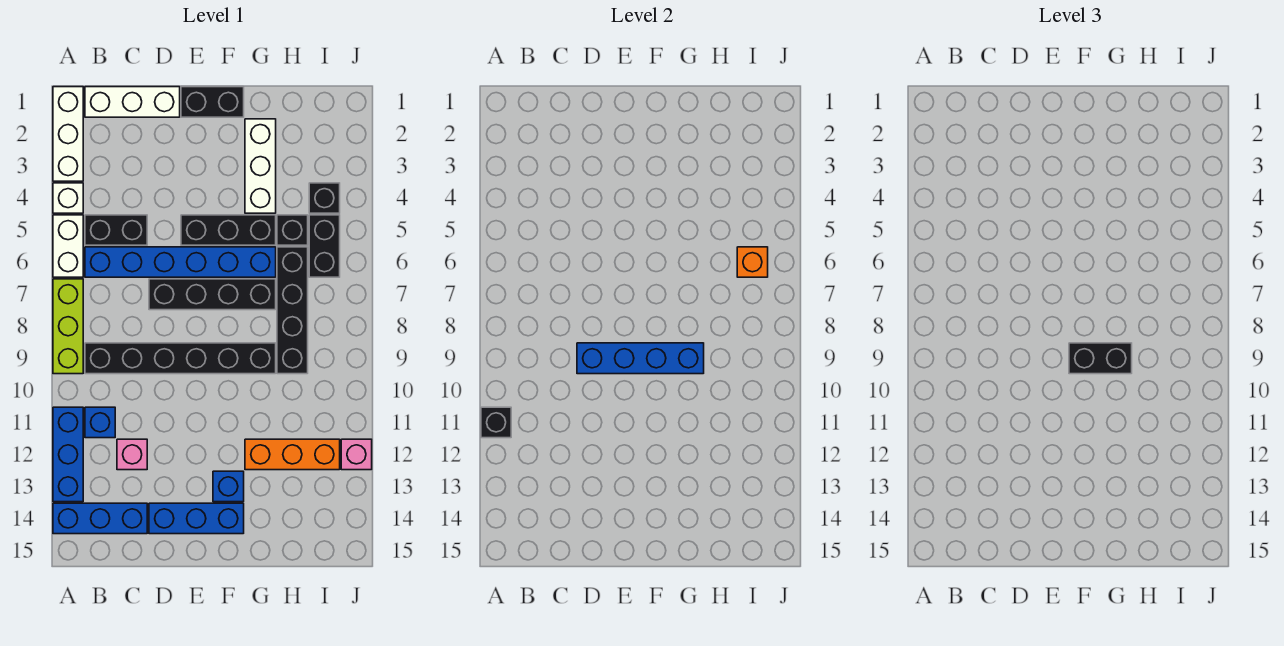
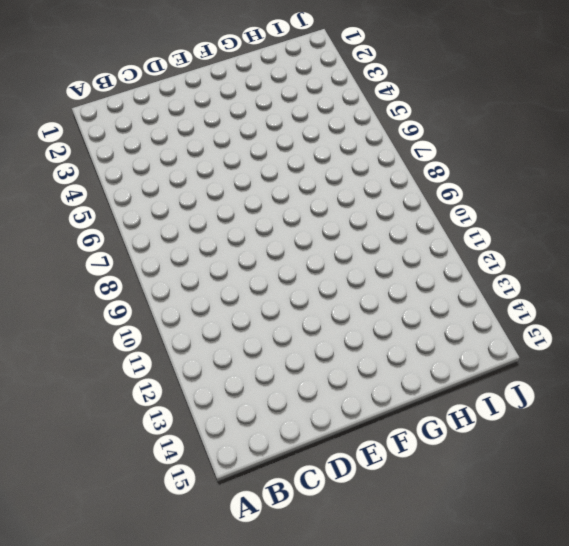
none -> white 1x3 brick [53,87,83,181]
none -> white 1x1 brick [53,183,83,213]
none -> white 1x2 brick [53,215,83,277]

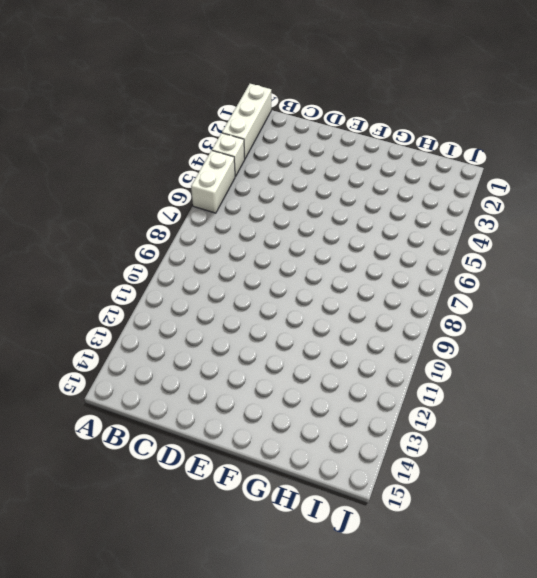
none -> lime 1x3 brick [53,279,83,374]
none -> blue 1x3 brick [53,407,83,502]
none -> blue 1x3 brick [53,503,147,534]

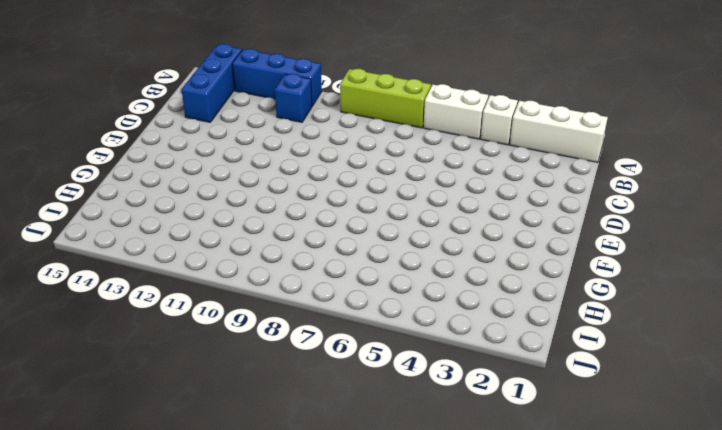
none -> white 1x3 brick [85,87,180,117]
none -> black 1x2 brick [85,215,147,245]
none -> blue 1x6 brick [85,247,276,277]

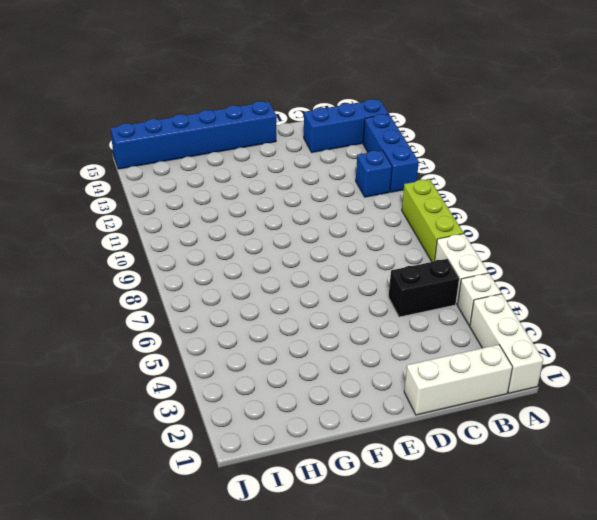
blue 1x6 brick [111,101,277,169] -> blue 1x6 brick moved to [85,247,276,277]
none -> black 1x6 brick [85,343,276,374]
none -> pink 1x1 brick [117,439,147,470]
none -> black 1x4 brick [149,279,276,310]

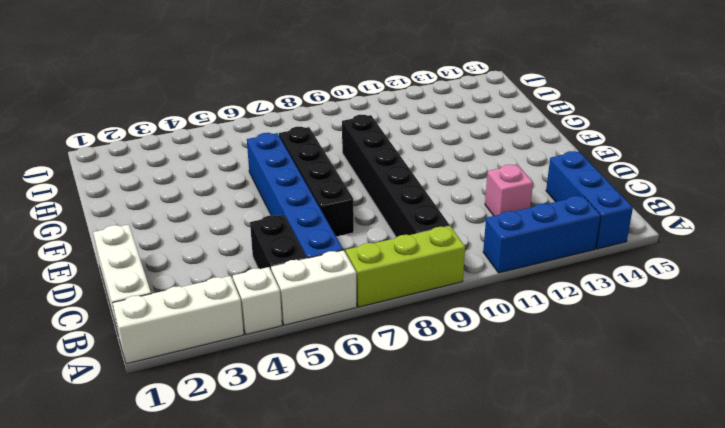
none -> blue 1x1 brick [85,407,115,438]
none -> blue 1x3 brick [149,503,244,534]
none -> black 1x2 brick [181,87,244,117]

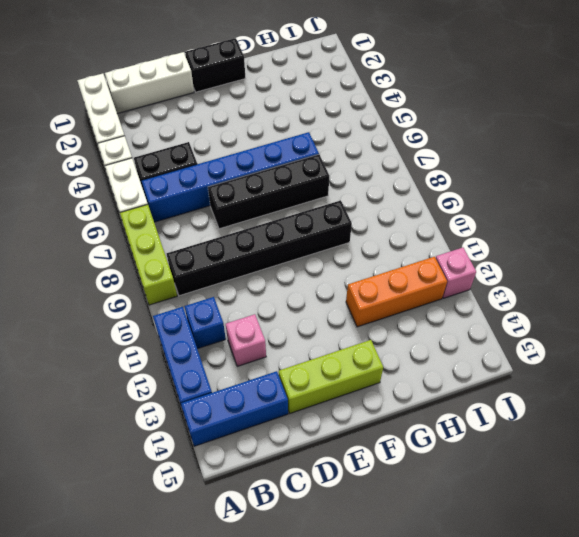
lime 1x3 brick [279,340,383,413] -> blue 1x3 brick [149,503,244,534]
none -> black 1x3 brick [181,215,276,245]
none -> blue 1x1 brick [213,471,244,502]
none -> white 1x3 brick [245,119,276,213]

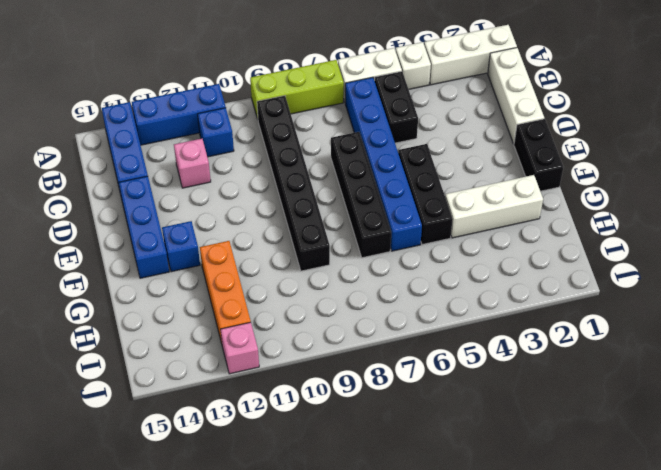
none -> black 1x1 brick [277,215,308,245]
none -> black 1x4 brick [277,247,308,374]
none -> black 1x1 brick [309,183,340,213]

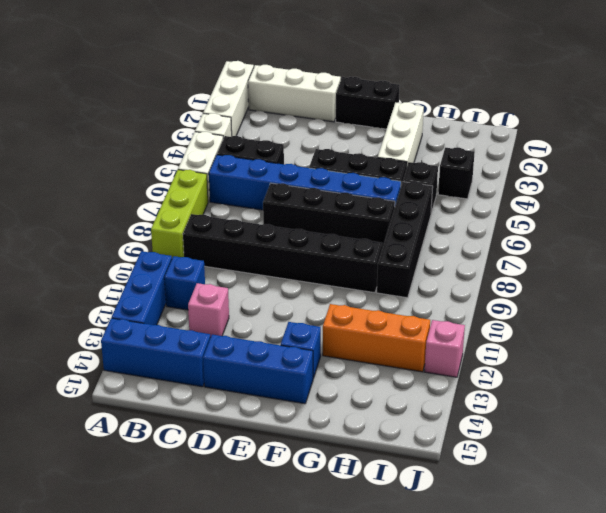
none -> black 1x2 brick [309,215,340,277]
none -> black 1x1 brick [481,407,511,438]
none -> blue 1x4 brick [577,343,704,374]

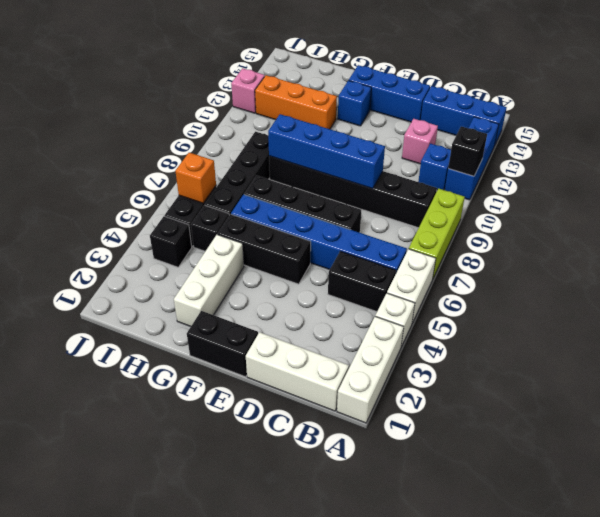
none -> black 1x2 brick [1069,343,1132,374]

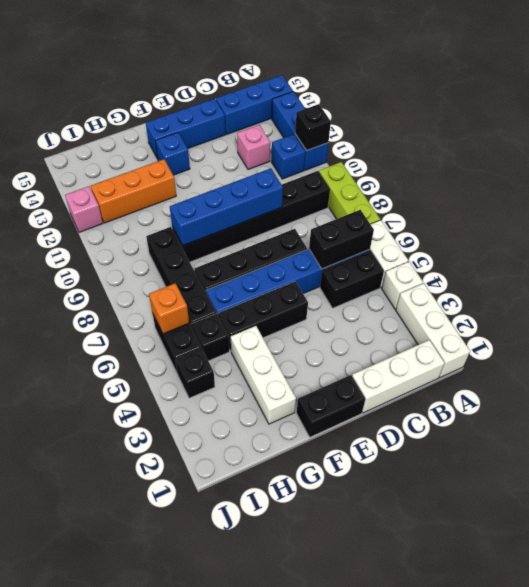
black 1x2 brick [309,210,374,269] -> black 1x2 brick moved to [1069,343,1132,374]

